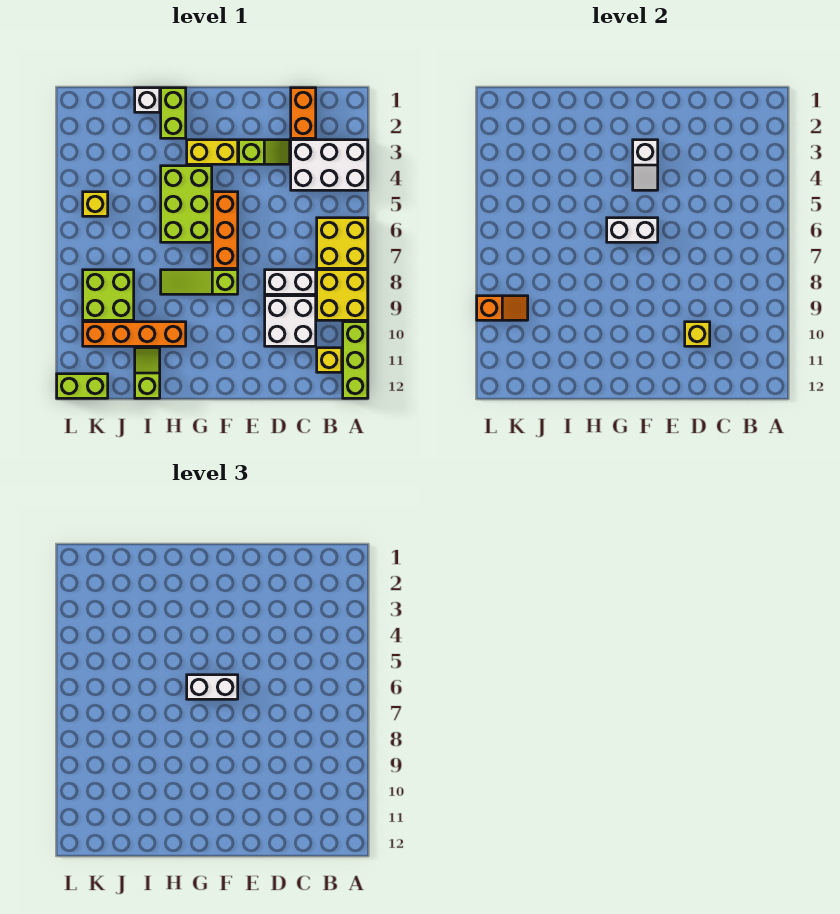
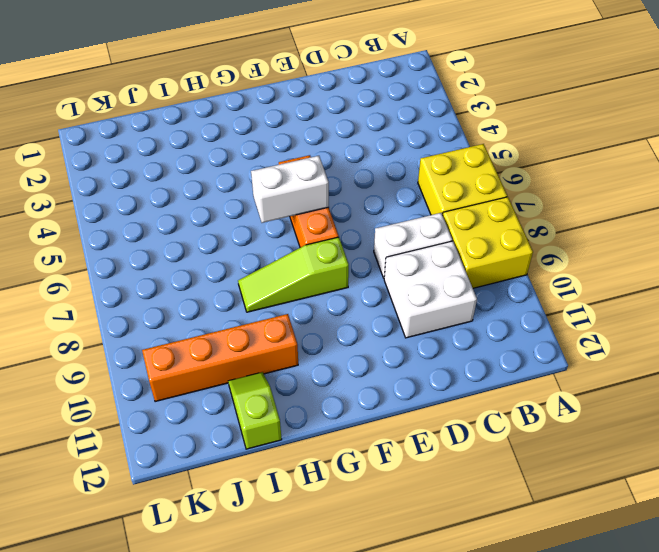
none -> white 2x3 brick [291,140,368,190]
none -> lime 1x3 brick [343,322,368,398]
none -> yellow 1x1 brick [317,348,342,372]

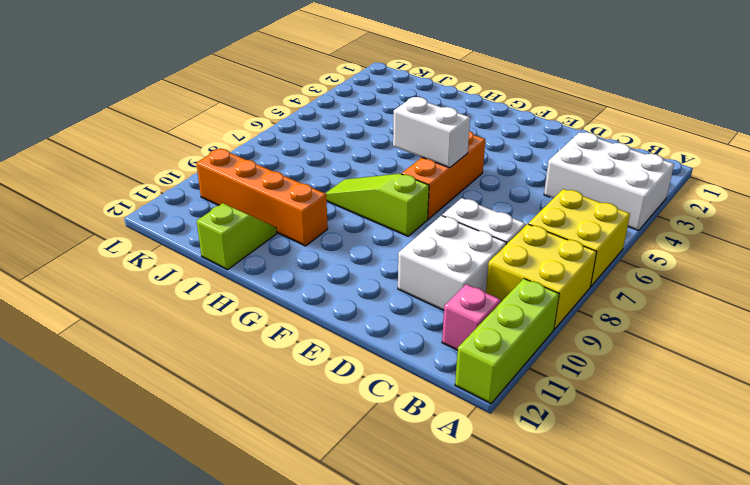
pink 1x1 brick [442,284,501,350] -> yellow 1x1 brick [317,348,342,372]
none -> orange 1x2 brick [291,88,316,138]
none -> lime 1x2 slope [239,140,290,164]
none -> yellow 1x2 brick [187,140,238,164]

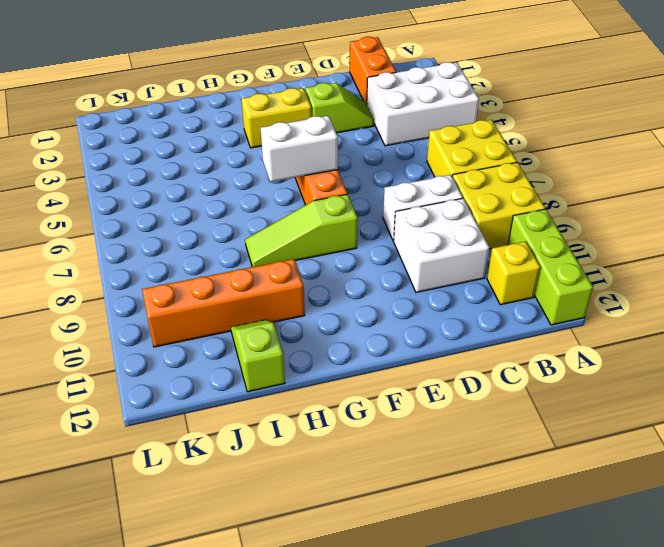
none -> lime 2x3 brick [161,166,212,242]
none -> lime 1x2 brick [161,88,186,138]
none -> white 1x1 brick [135,88,160,112]

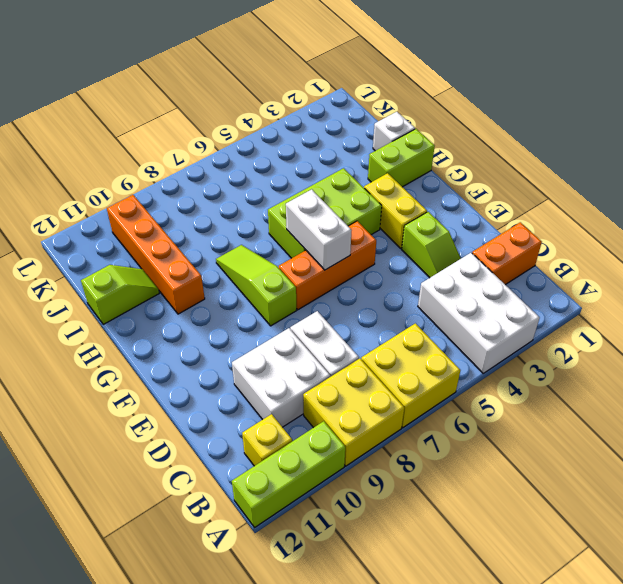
none -> lime 2x2 brick [83,270,134,320]
none -> yellow 1x1 brick [83,192,108,216]
none -> lime 1x2 brick [57,374,108,398]

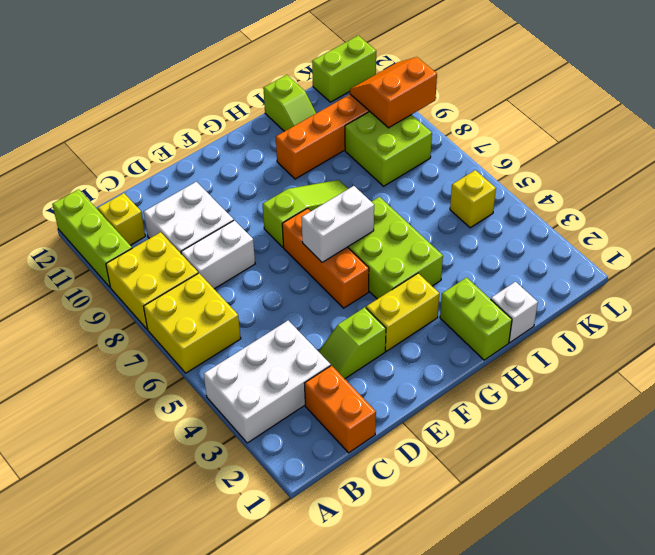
orange 2x2 slope [350,57,437,128] -> orange 1x2 slope [477,296,528,320]
none -> yellow 1x1 brick [685,322,710,346]
none -> white 1x2 slope [633,140,658,190]
none -> white 1x2 brick [187,675,238,699]

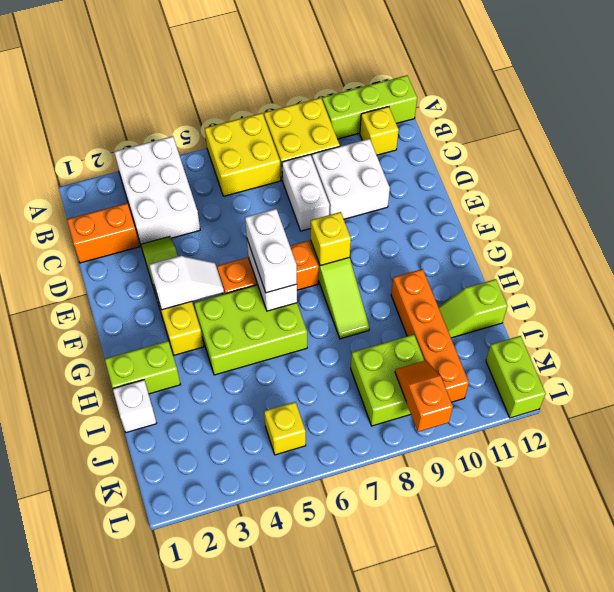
yellow 1x1 brick [311,212,351,266] -> yellow 1x1 brick moved to [685,322,710,346]

